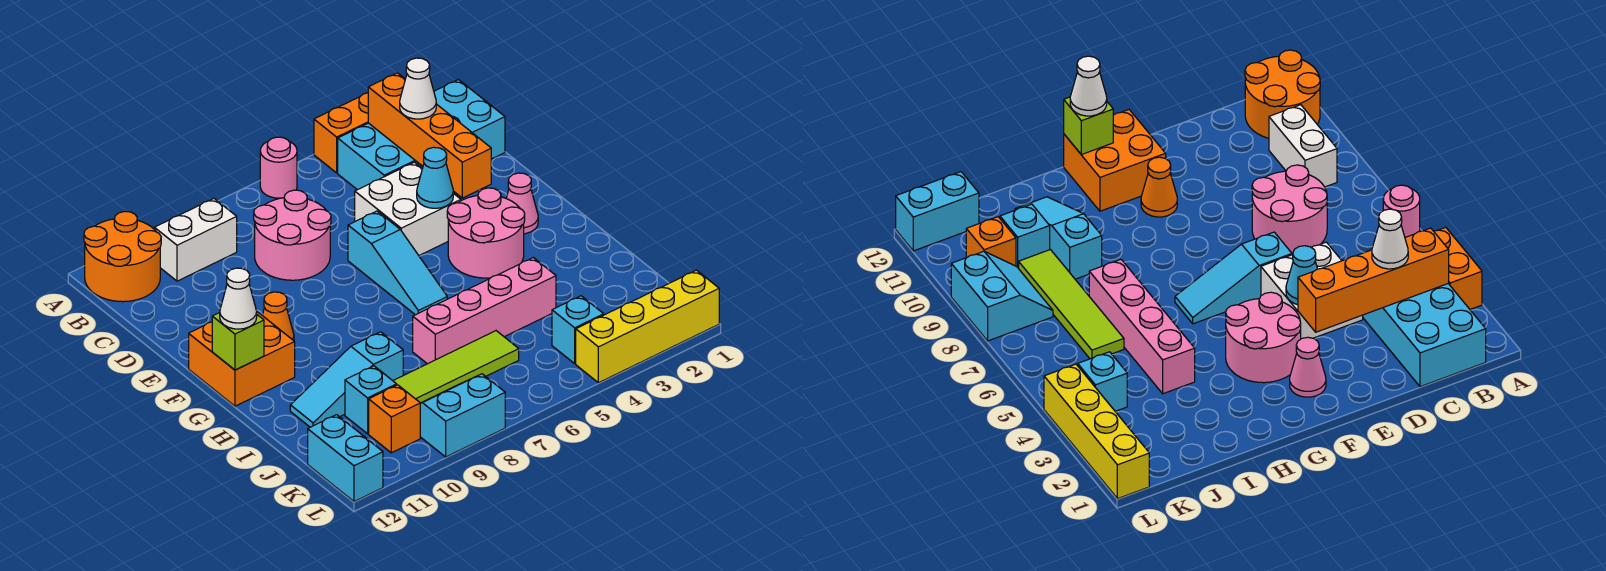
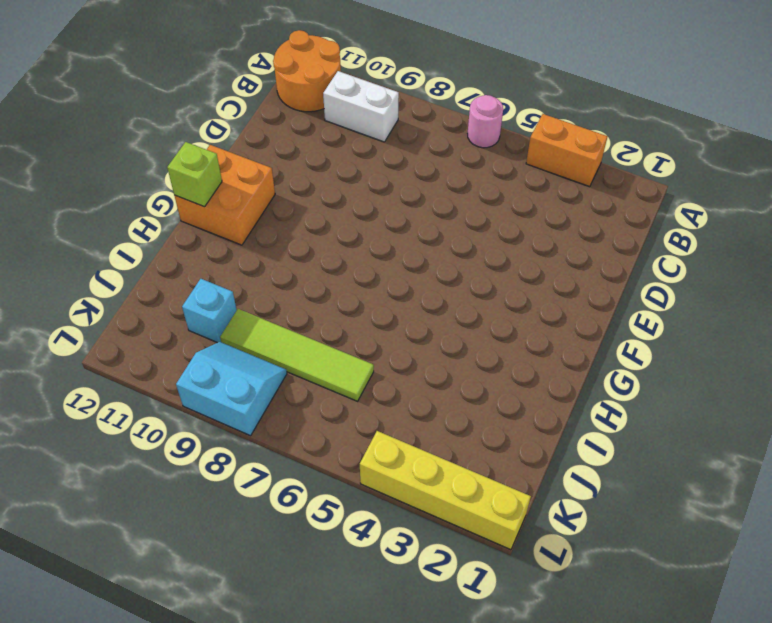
none -> cyan 2x4 brick [338,80,505,190]
none -> pink 2x2 round brick [254,190,331,280]
none -> white 2x2 brick [355,162,461,255]

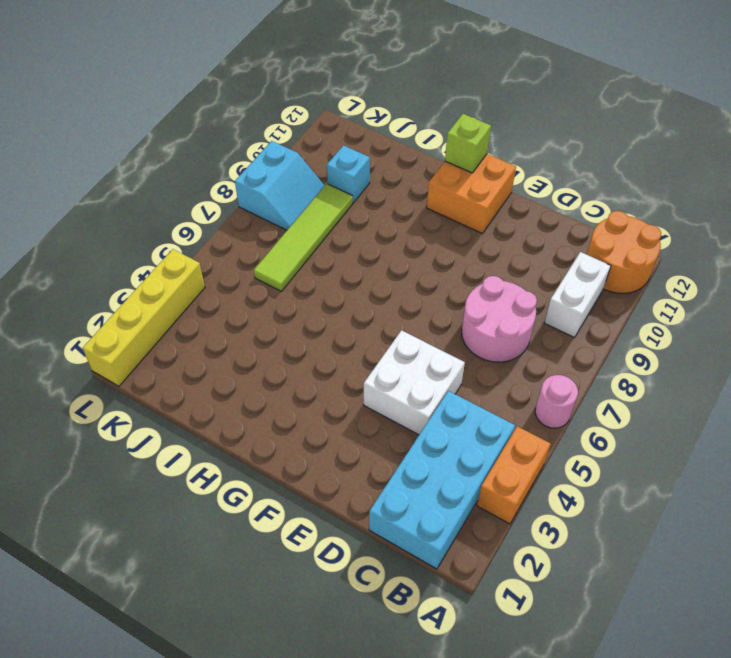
none -> cyan 1x3 slope [348,211,447,315]
none -> pink 1x1 cone [506,173,538,234]
none -> pink 2x2 round brick [447,188,525,278]

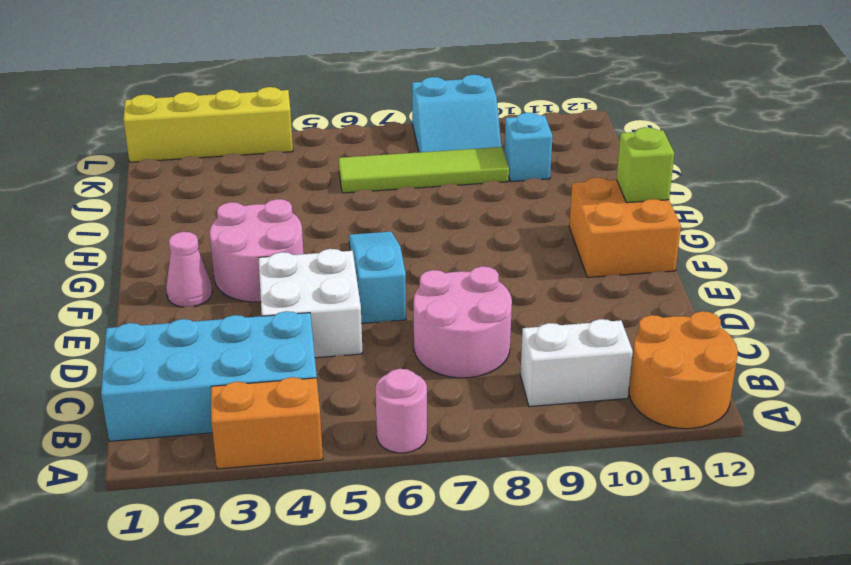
none -> orange 1x1 cone [262,292,294,341]
none -> pink 1x4 brick [413,258,556,364]
none -> cyan 1x3 slope [290,332,403,427]

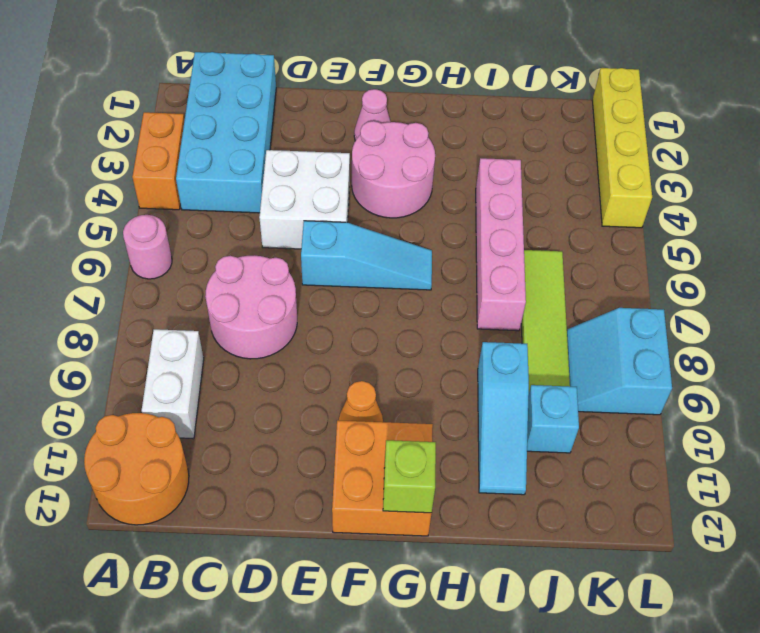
none -> cyan 1x1 brick [552,296,604,363]
none -> orange 1x1 brick [369,385,420,453]
none -> cyan 1x2 brick [308,415,383,502]

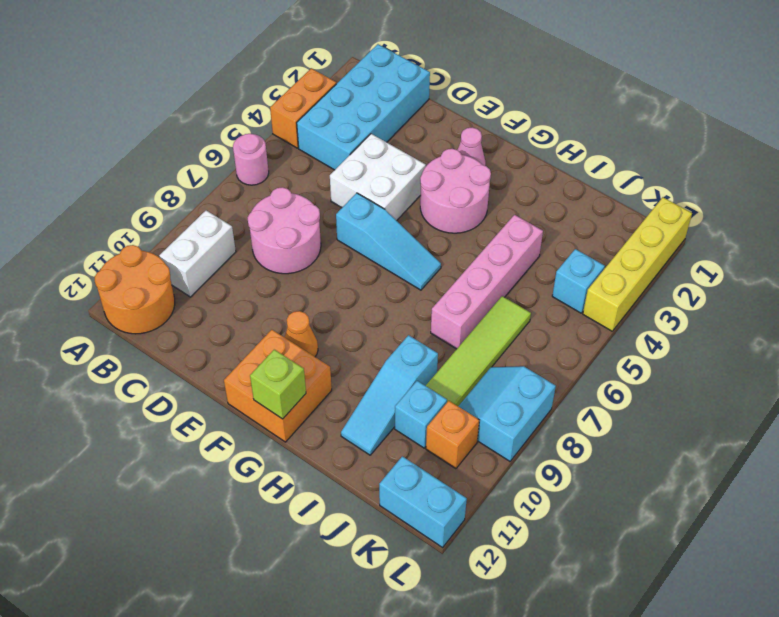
none -> orange 1x4 brick [368,73,491,198]
none -> cyan 1x1 cone [417,147,453,208]
none -> white 1x1 cone [400,58,436,119]

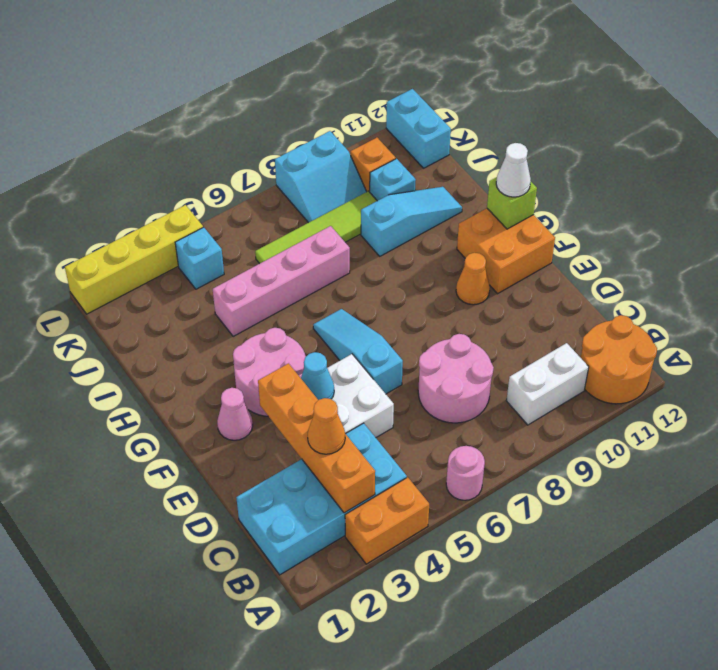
orange 1x1 cone [308,398,345,454] -> white 1x1 cone [400,58,436,119]

